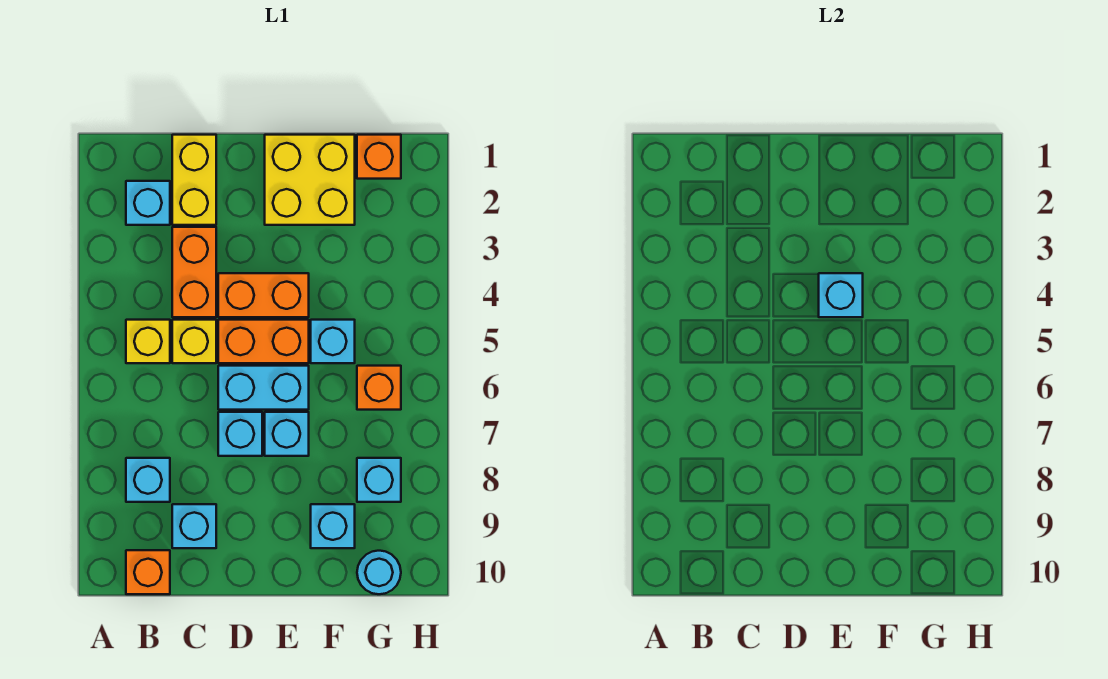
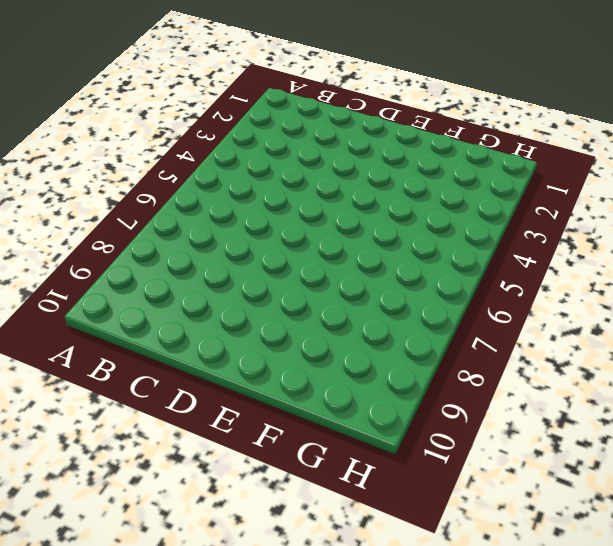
none -> cyan 1x1 brick [126,181,170,225]
none -> yellow 1x1 brick [126,320,170,363]
none -> cyan 1x1 brick [126,458,170,502]

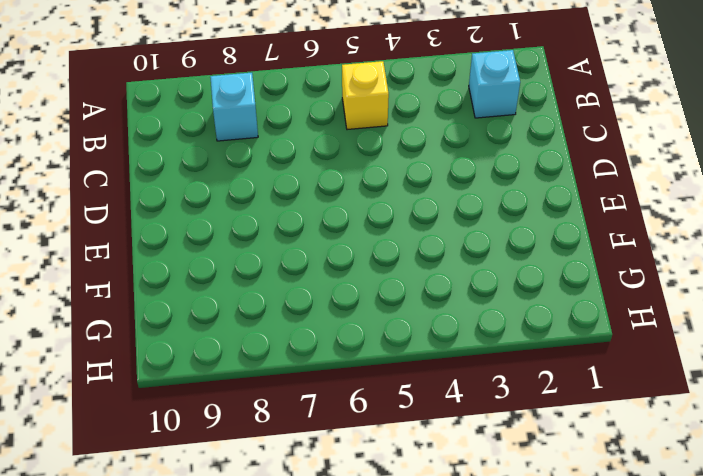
none -> orange 1x1 brick [126,550,170,594]
none -> yellow 1x2 brick [172,135,216,225]
none -> orange 1x2 brick [172,227,216,317]

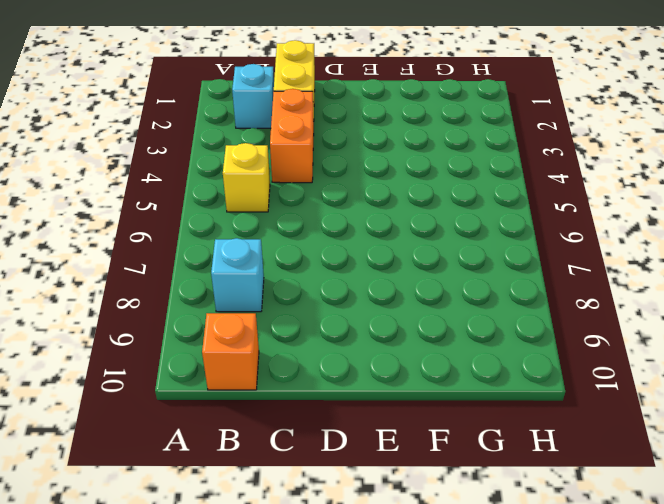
none -> yellow 1x1 brick [172,320,216,363]
none -> cyan 1x1 brick [172,504,216,548]
none -> orange 1x2 brick [218,273,309,317]

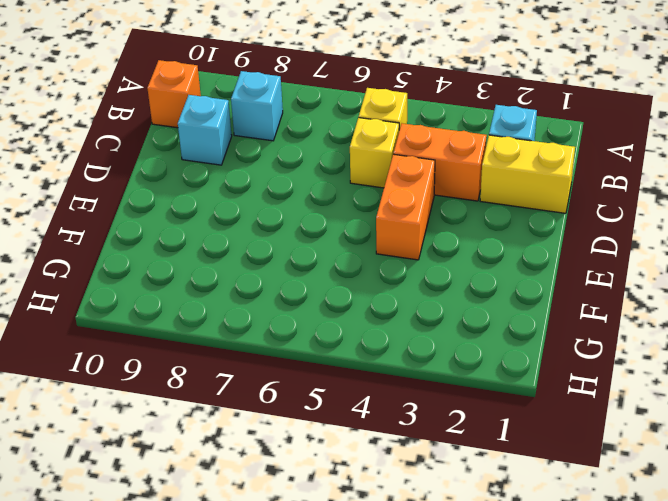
none -> orange 1x2 brick [218,320,309,363]
none -> cyan 1x2 brick [218,366,309,410]
none -> cyan 1x1 brick [218,412,262,456]

